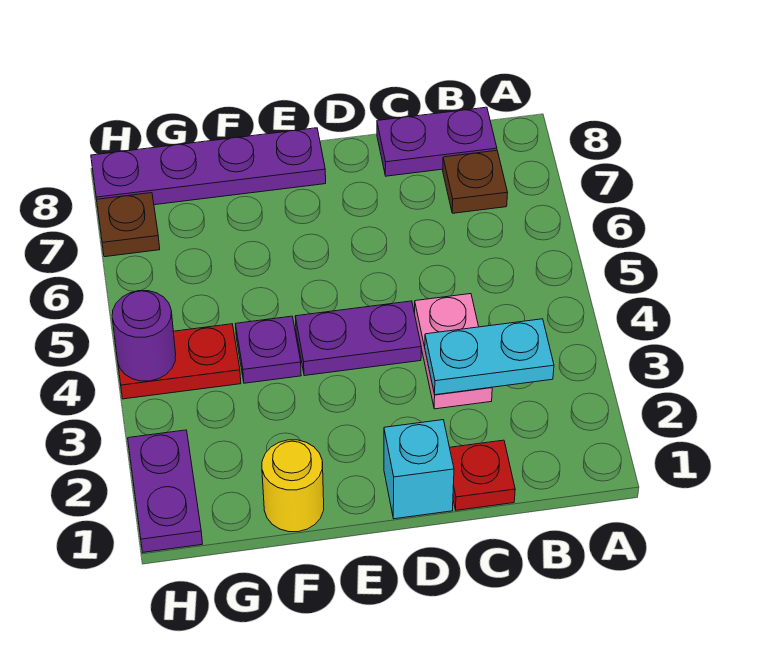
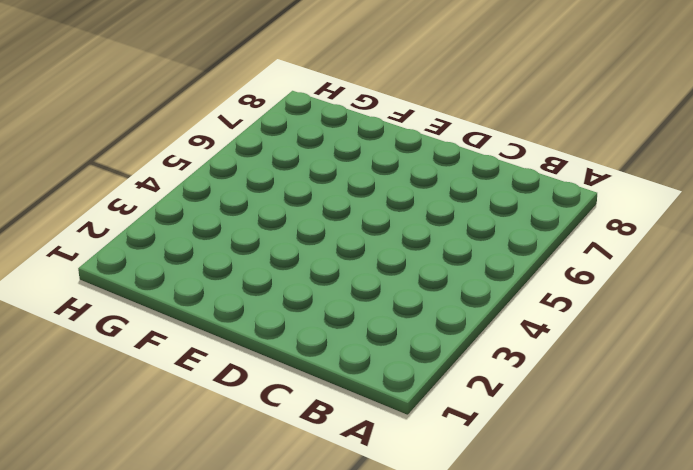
none -> brown 1x1 plate [443,150,508,213]
none -> purple 1x2 plate [377,107,497,176]
none -> red 1x1 plate [450,440,515,510]

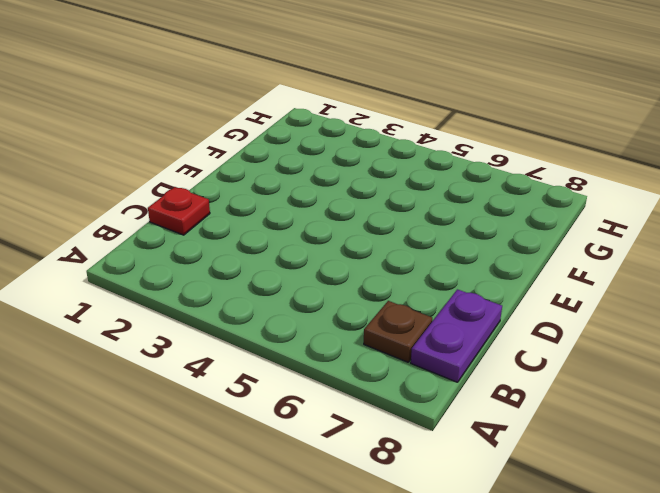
none -> pink 1x2 plate [414,294,492,409]
none -> cyan 1x1 brick [384,420,454,519]
none -> purple 1x2 plate [295,301,421,376]

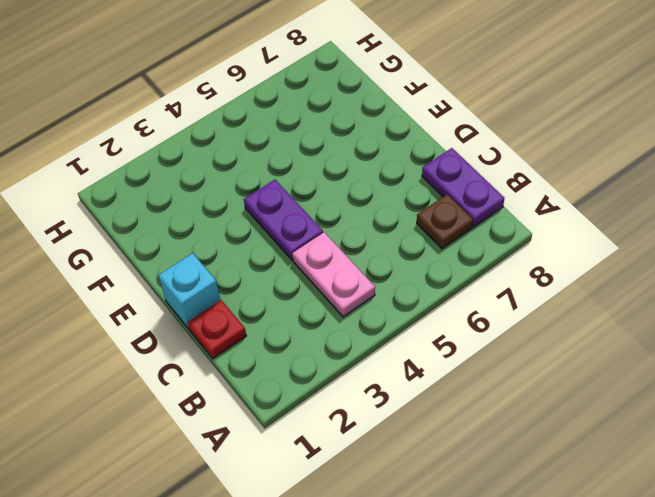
pink 1x2 plate [292,232,375,317] -> pink 1x2 plate turned to [414,294,492,409]
none -> purple 1x4 plate [91,128,326,205]
none -> yellow 1x1 round brick [262,440,324,532]
none -> purple 1x1 plate [236,316,301,383]

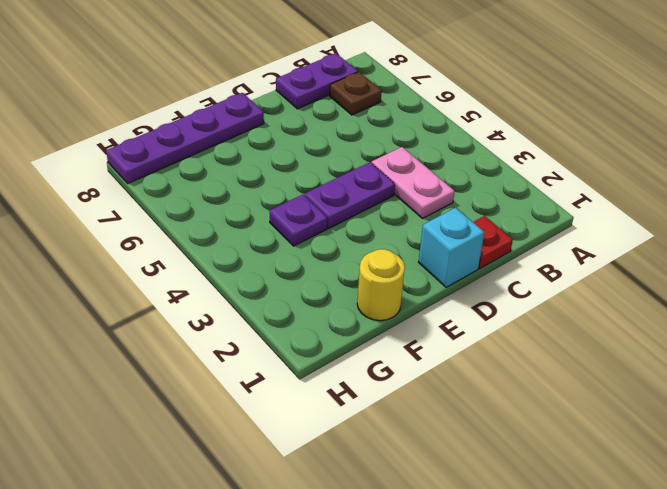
none -> red 1x2 plate [118,324,241,399]
none -> purple 1x2 plate [128,430,202,552]
none -> brown 1x1 plate [97,193,160,257]

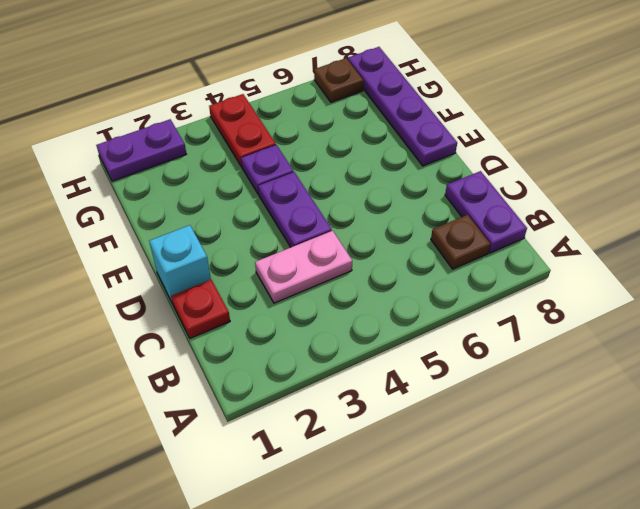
none -> yellow 1x1 round brick [262,440,324,532]
none -> cyan 1x2 plate [425,319,554,395]
none -> purple 1x1 round brick [112,291,176,381]

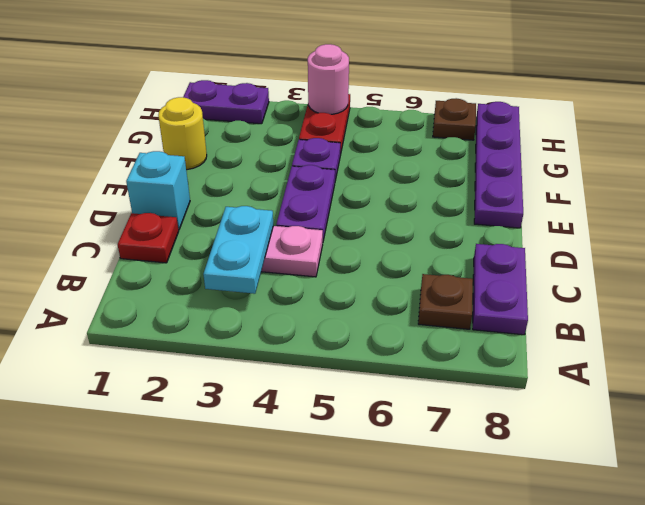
pink 1x1 round brick [308,44,349,114] -> purple 1x1 round brick [112,291,176,381]

